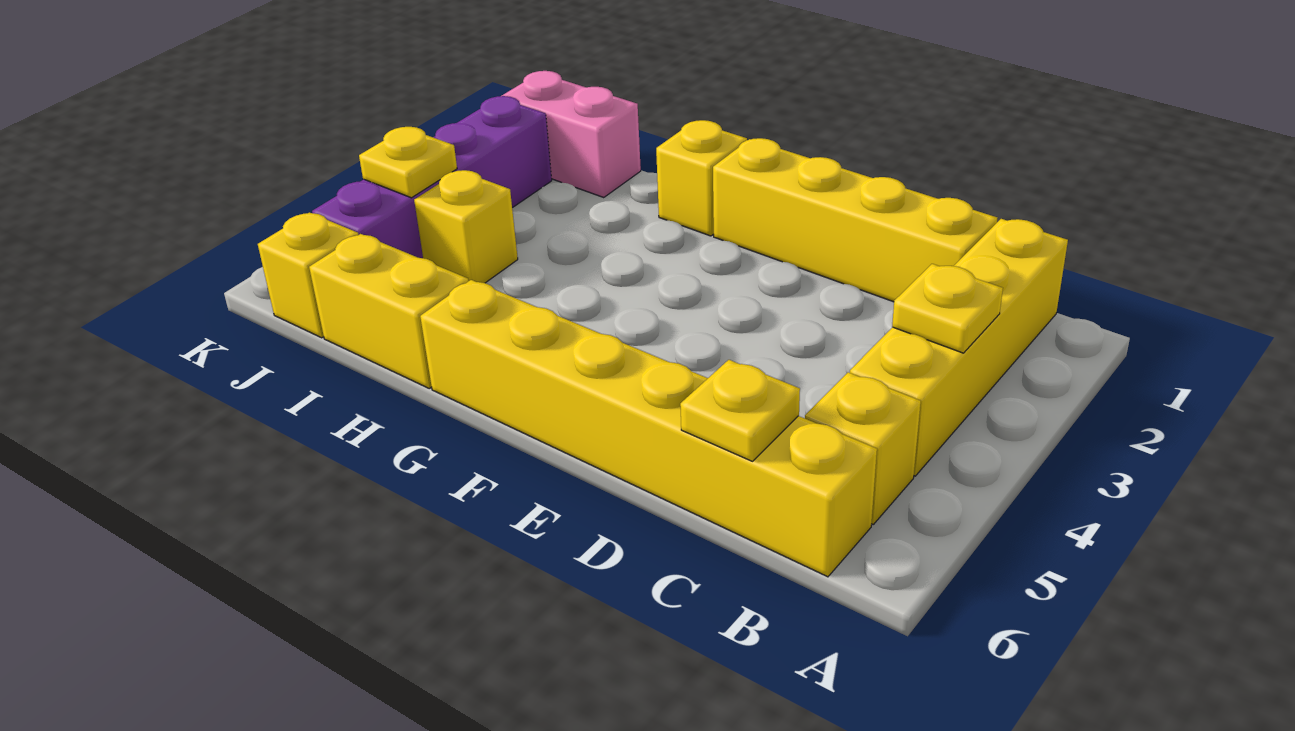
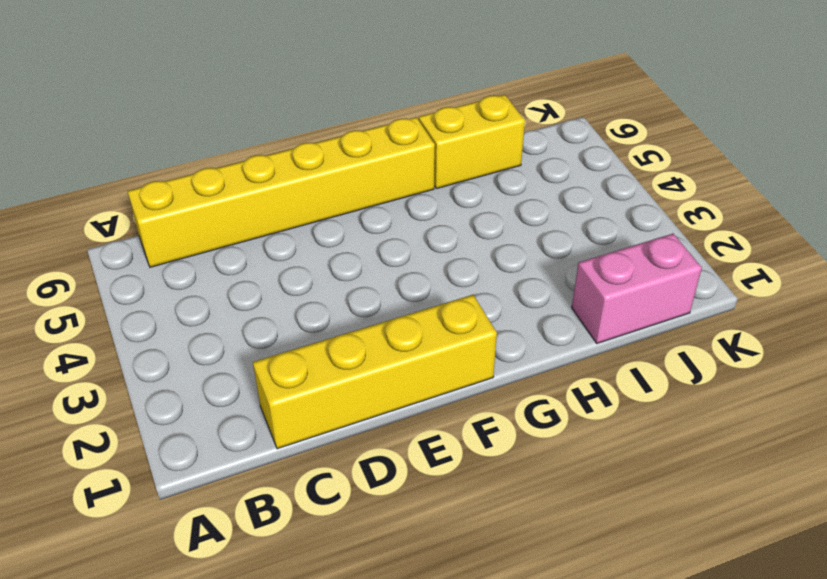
none -> yellow 1x4 brick [850,219,1068,476]
none -> yellow 1x1 brick [805,372,921,524]
none -> yellow 1x1 brick [656,120,747,236]

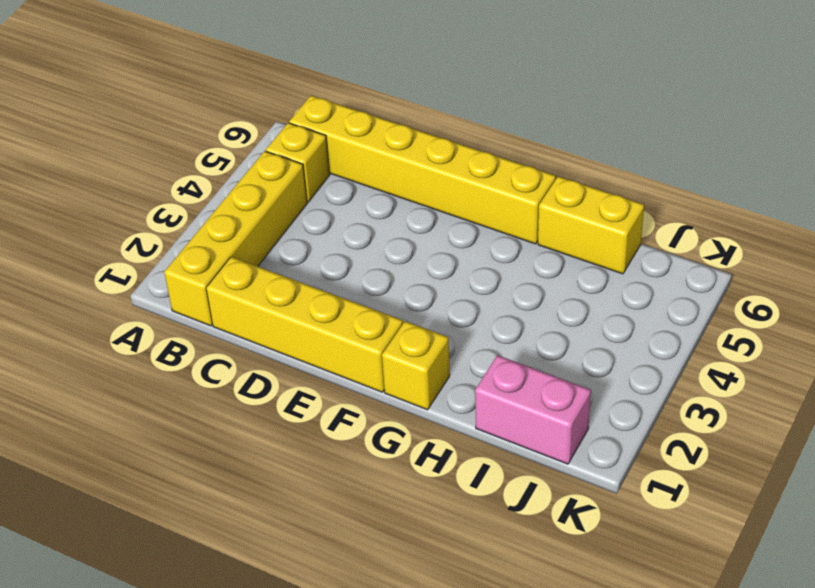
none -> yellow 1x1 brick [414,170,518,283]
none -> purple 1x4 brick [312,96,552,258]
none -> yellow 1x1 brick [258,213,358,338]

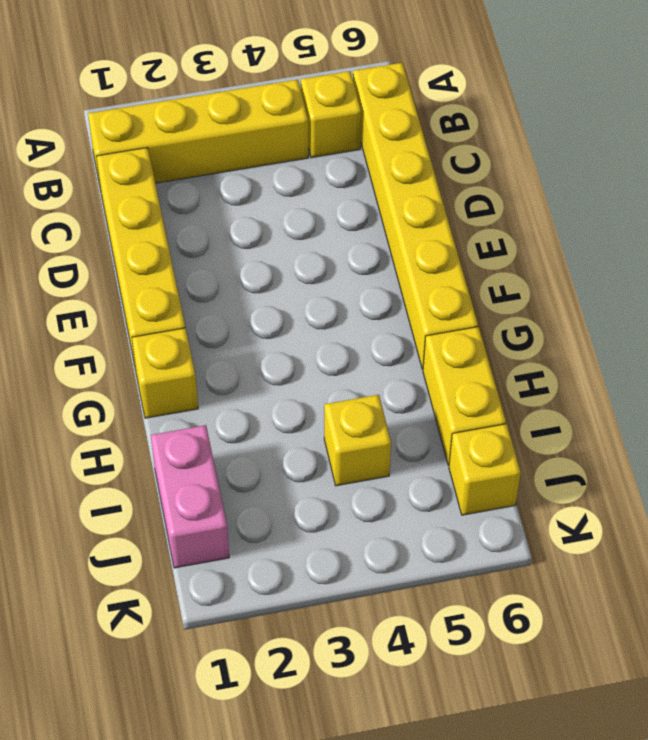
none -> purple 1x4 brick [312,96,552,258]
none -> yellow 1x1 plate [892,264,1003,353]
none -> yellow 1x1 plate [680,360,800,461]

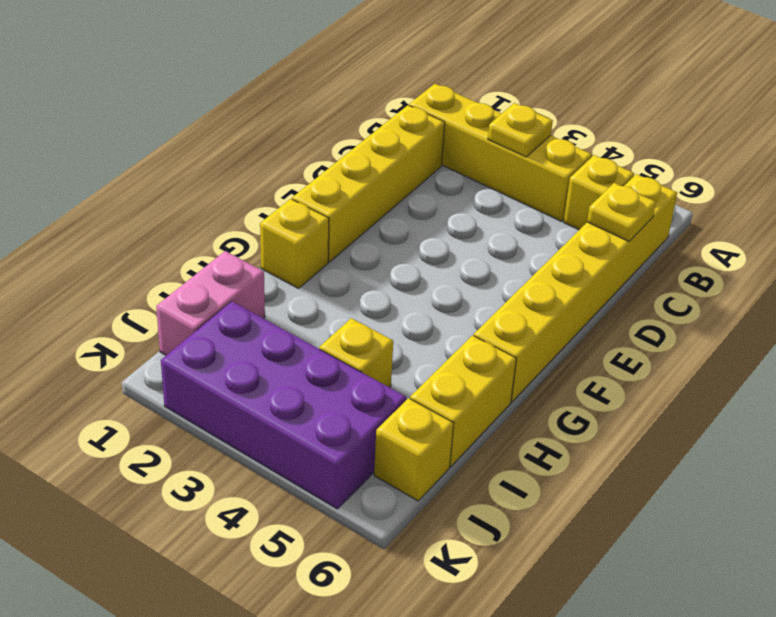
purple 2x4 brick [161,301,406,509] -> purple 1x4 brick [312,96,552,258]
none -> yellow 1x1 plate [359,127,457,198]

